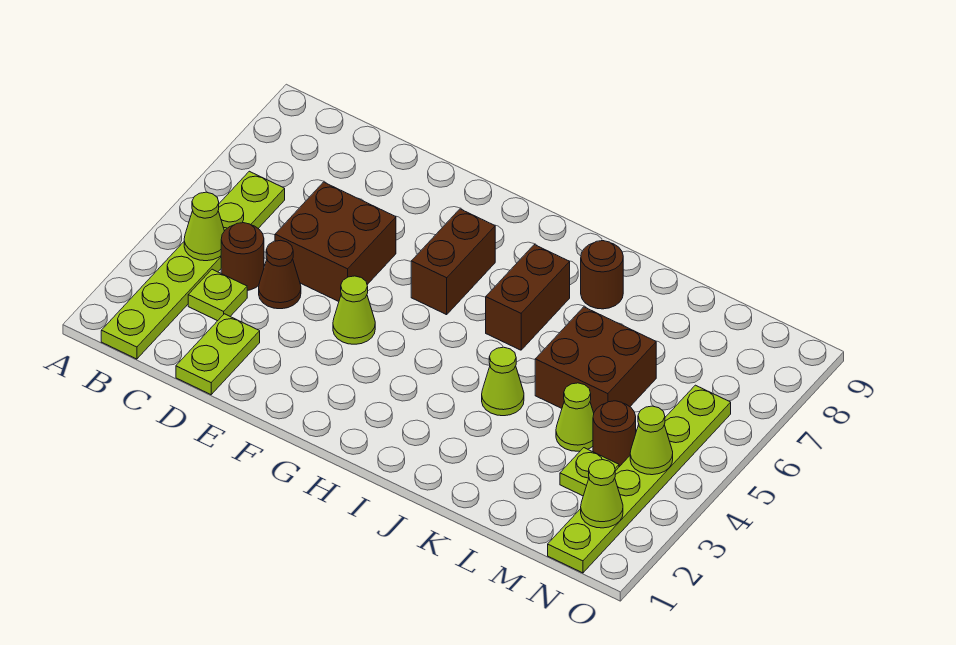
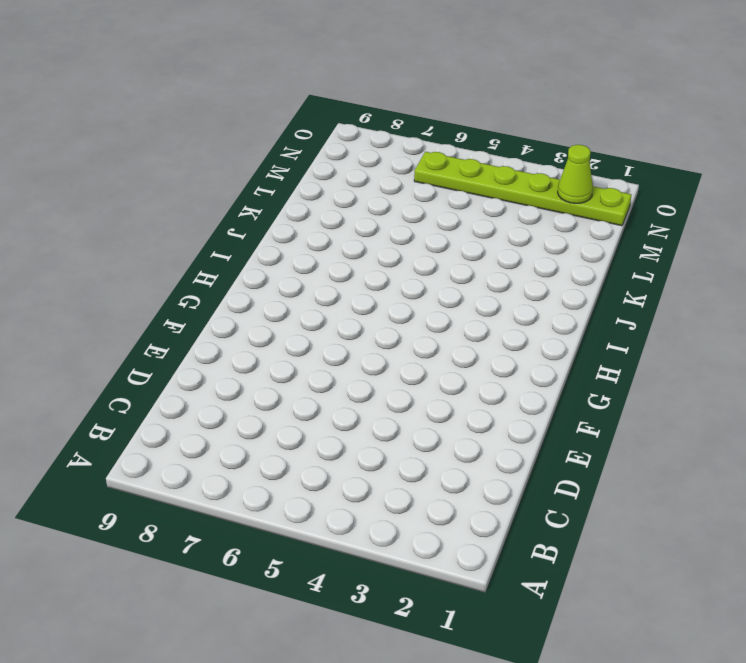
none -> lime 1x6 plate [101,171,285,359]
none -> lime 1x1 plate [188,269,247,321]
none -> brown 1x1 round brick [221,223,264,290]

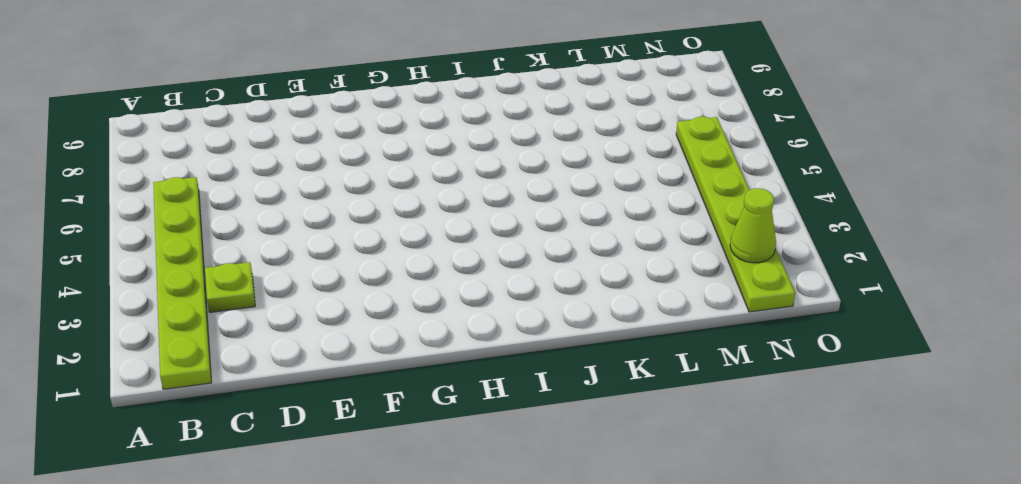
none -> brown 1x1 round brick [221,223,264,290]
none -> lime 1x2 plate [176,314,260,395]
none -> brown 1x1 cone [259,240,301,309]

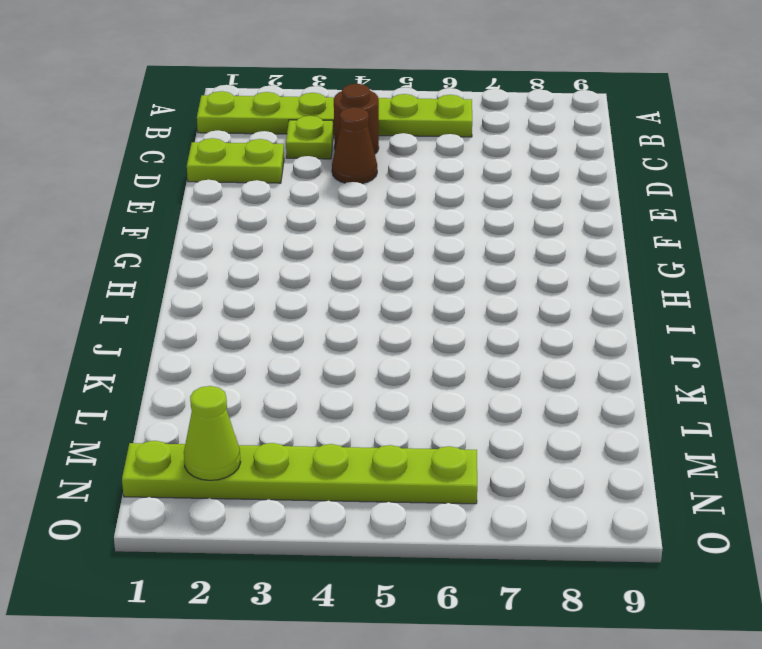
none -> brown 2x2 brick [275,182,396,301]
none -> lime 1x1 cone [333,276,375,344]
none -> brown 1x2 brick [411,209,495,315]

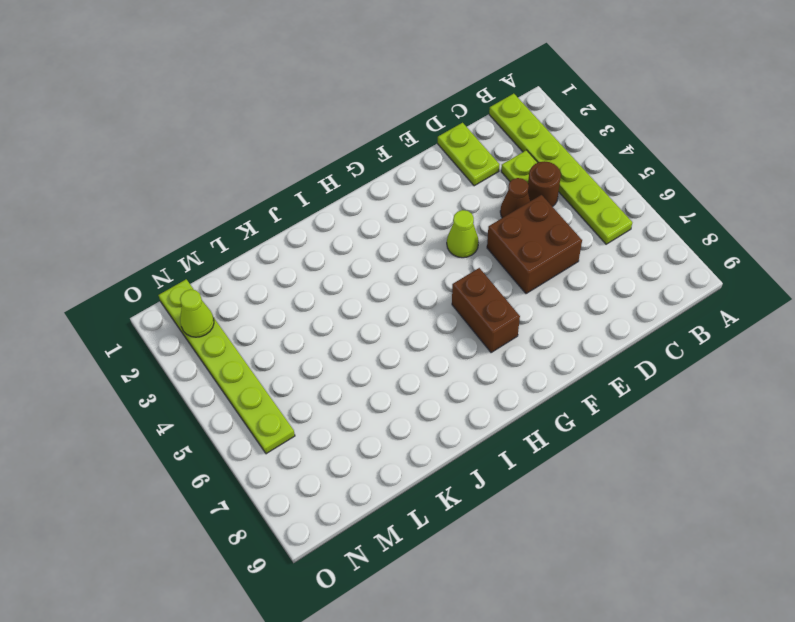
none -> brown 1x2 brick [486,245,570,350]
none -> lime 1x1 cone [482,347,524,416]
none -> brown 1x1 round brick [581,241,623,309]

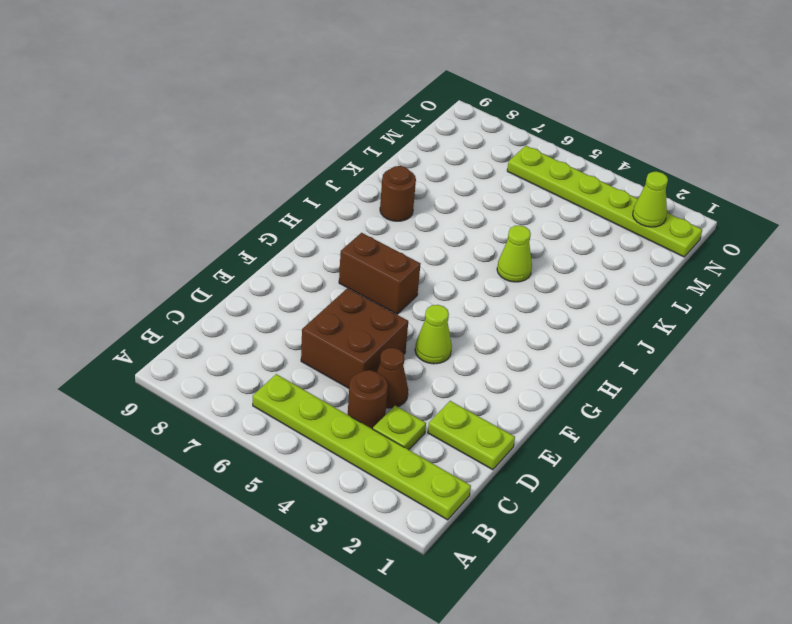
none -> brown 1x2 brick [486,245,570,350]
none -> brown 2x2 brick [535,307,656,413]
none -> lime 1x1 cone [556,383,594,451]

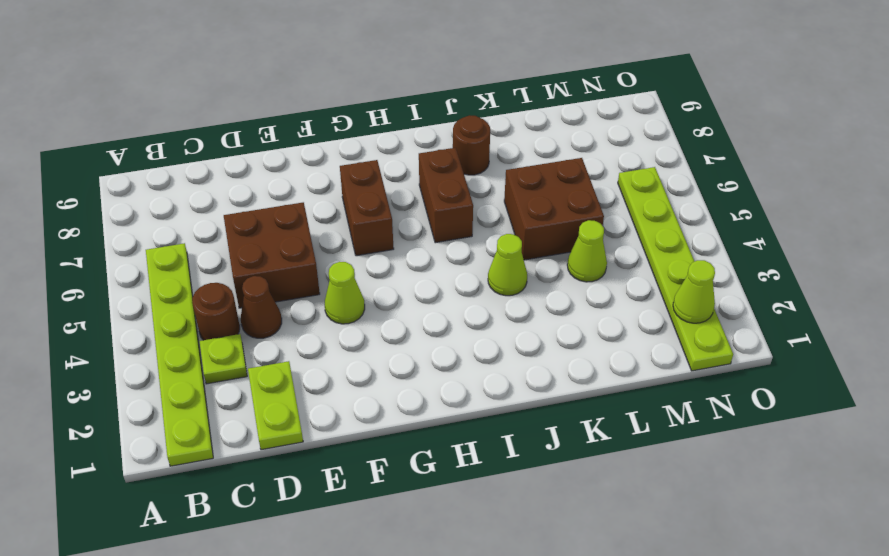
none -> lime 1x1 plate [560,448,619,496]
none -> brown 1x1 round brick [593,401,636,467]
none -> lime 1x1 cone [184,192,224,261]

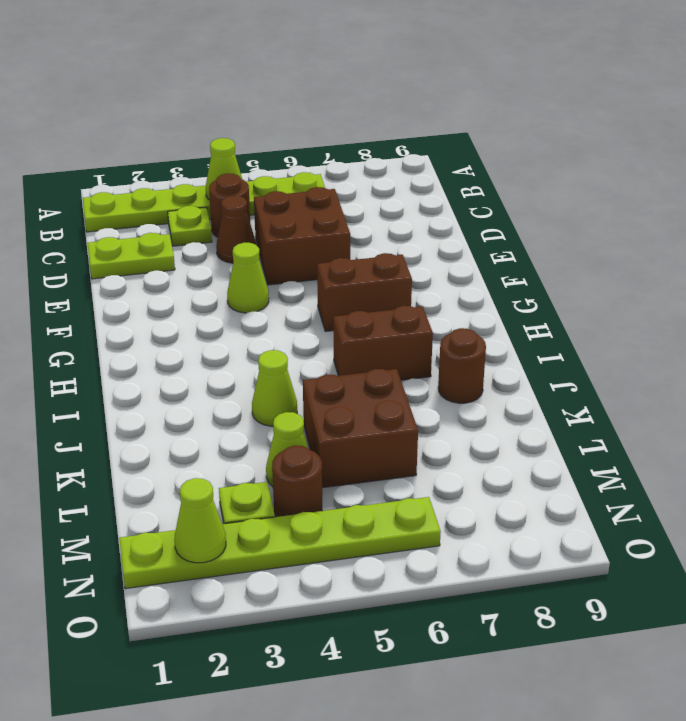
none -> lime 1x1 cone [630,406,673,475]

